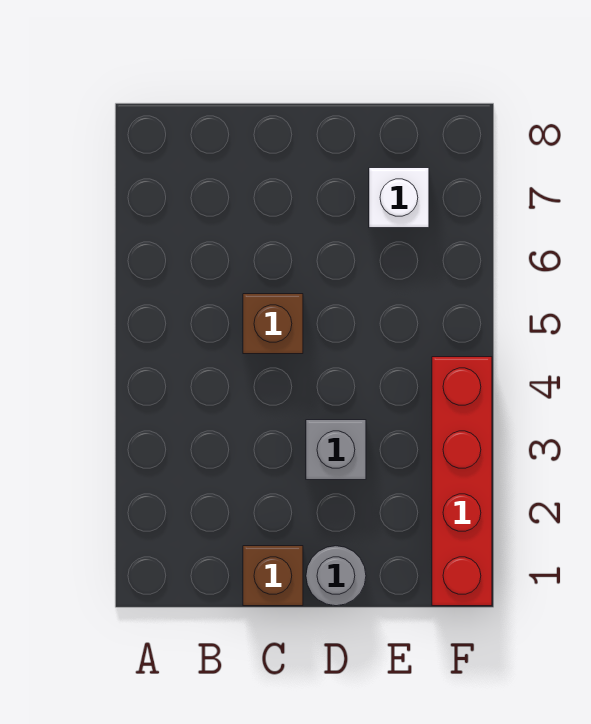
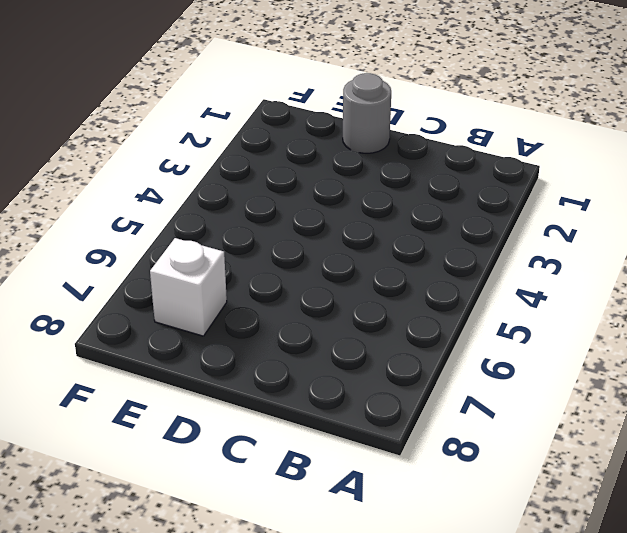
none -> brown 1x1 brick [243,546,303,606]
none -> brown 1x1 brick [243,294,303,354]

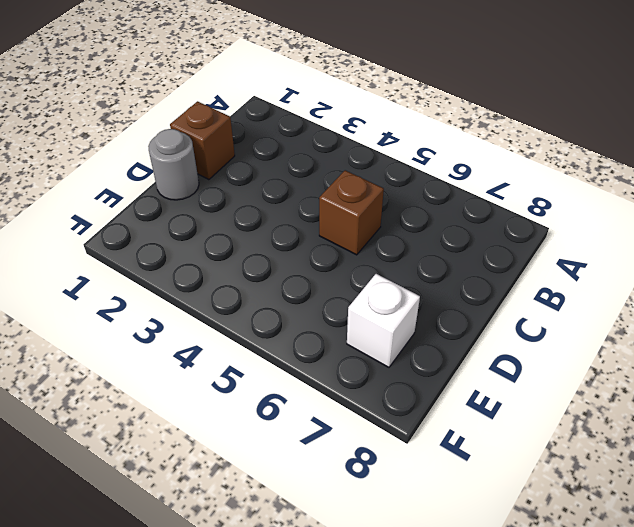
none -> grey 1x1 brick [306,420,366,480]
none -> red 1x4 brick [432,357,492,606]

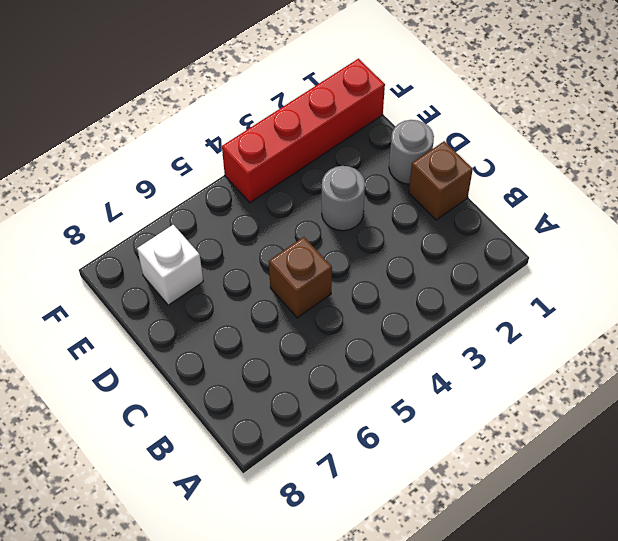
grey 1x1 round brick [322,166,365,231] -> grey 1x1 brick [306,420,366,480]

